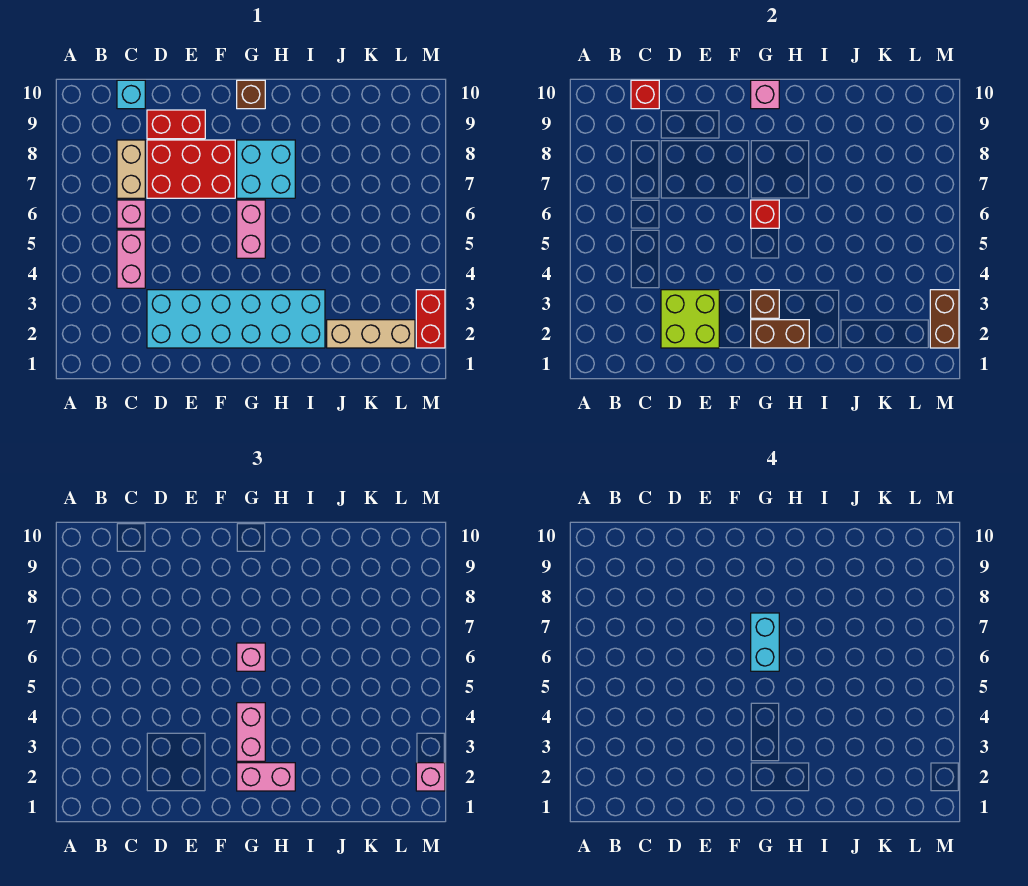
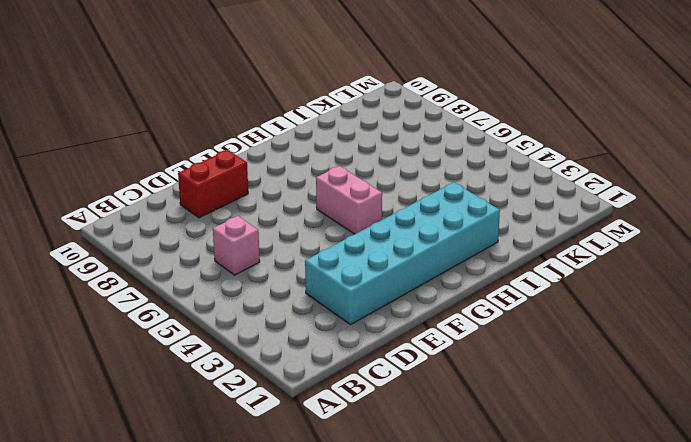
none -> pink 1x2 brick [117,230,145,288]
none -> tan 1x2 brick [117,140,145,198]
none -> cyan 1x1 brick [117,80,145,109]

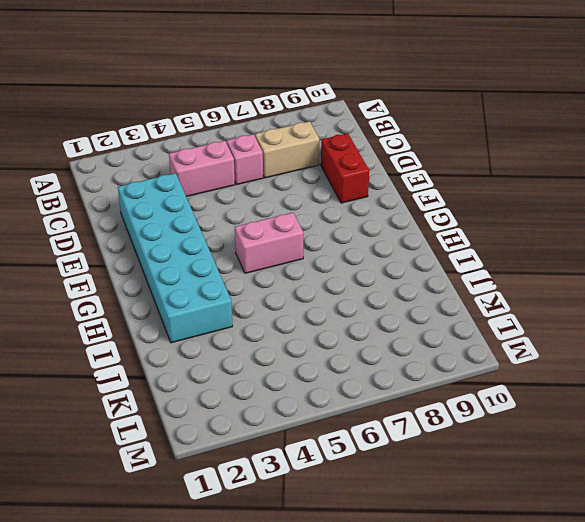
none -> cyan 1x1 brick [117,80,145,109]
none -> red 2x3 brick [147,140,235,198]
none -> cyan 2x2 brick [237,140,295,198]

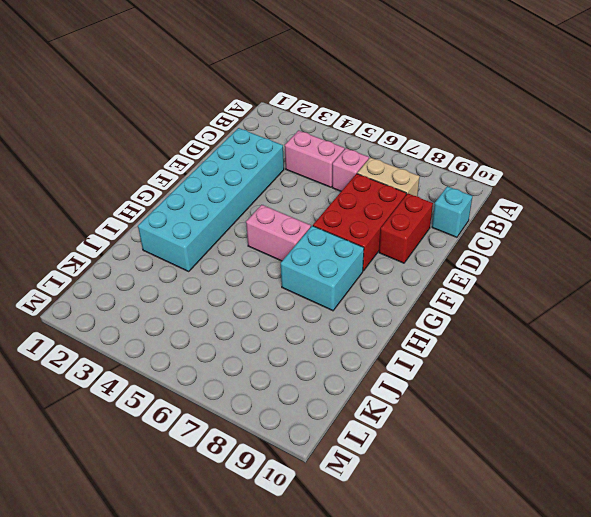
none -> brown 1x1 brick [237,80,265,109]
none -> tan 1x3 brick [327,320,415,348]
none -> red 1x2 brick [416,290,445,348]

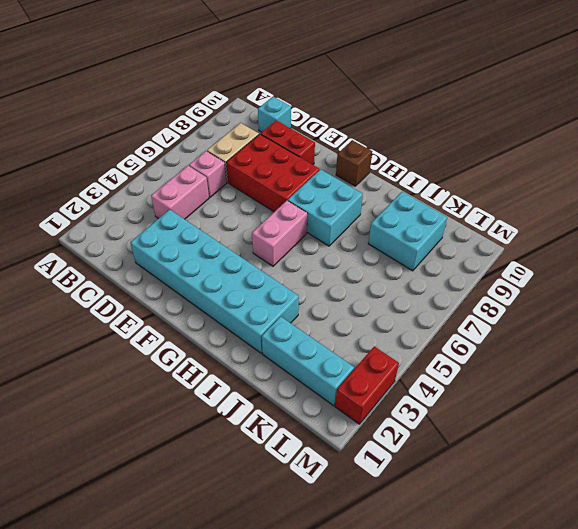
cyan 1x3 brick [262,316,354,406] -> tan 1x3 brick [327,320,415,348]
cyan 2x2 brick [368,192,447,271] -> none
none -> red 1x1 brick [631,80,659,109]
none -> lime 2x2 brick [661,290,719,348]
none -> brown 1x2 brick [751,320,809,348]

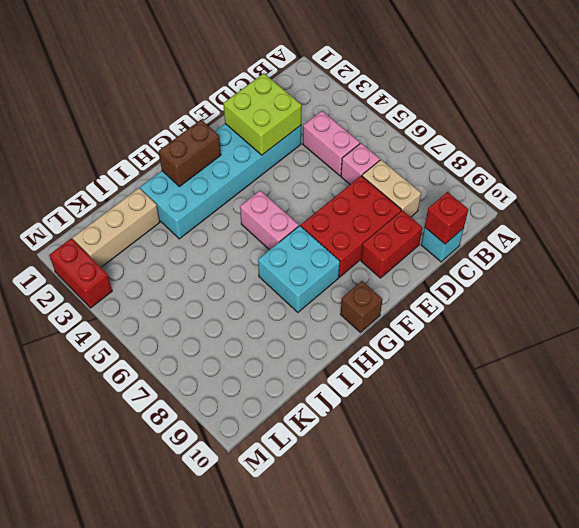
none -> brown 1x1 brick [751,290,779,318]
none -> red 1x1 brick [751,200,779,228]
none -> pink 1x1 brick [751,80,779,109]

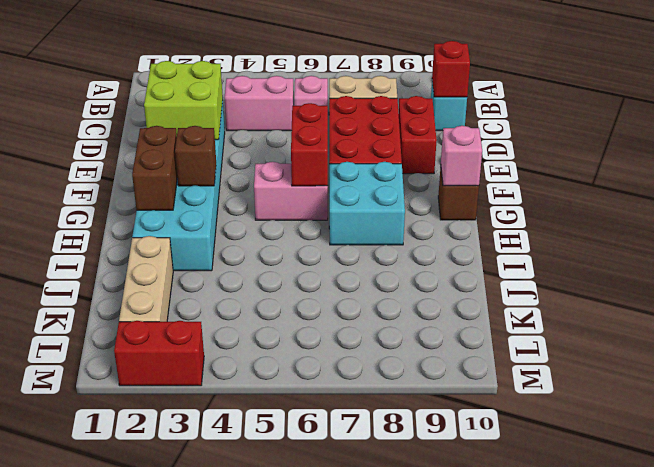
red 1x2 brick [291,103,328,186] -> red 1x1 brick [751,200,779,228]
none -> brown 1x2 brick [930,290,959,348]
none -> pink 1x2 brick [237,763,295,791]
none -> pink 1x2 brick [237,703,265,761]

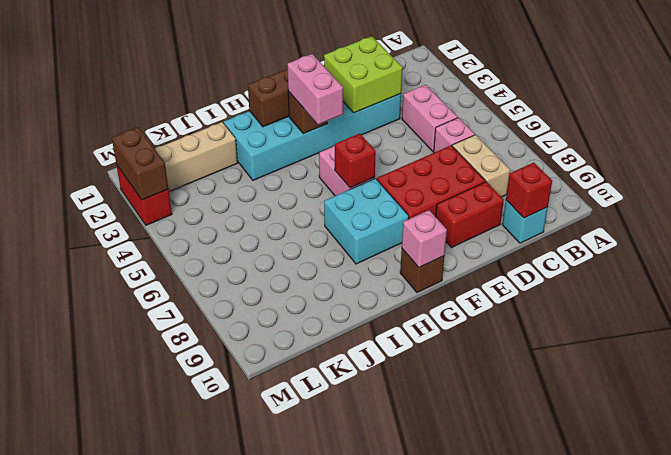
none -> pink 1x2 brick [237,763,295,791]
none -> pink 1x1 brick [237,643,265,671]
none -> pink 1x1 brick [416,763,445,791]

